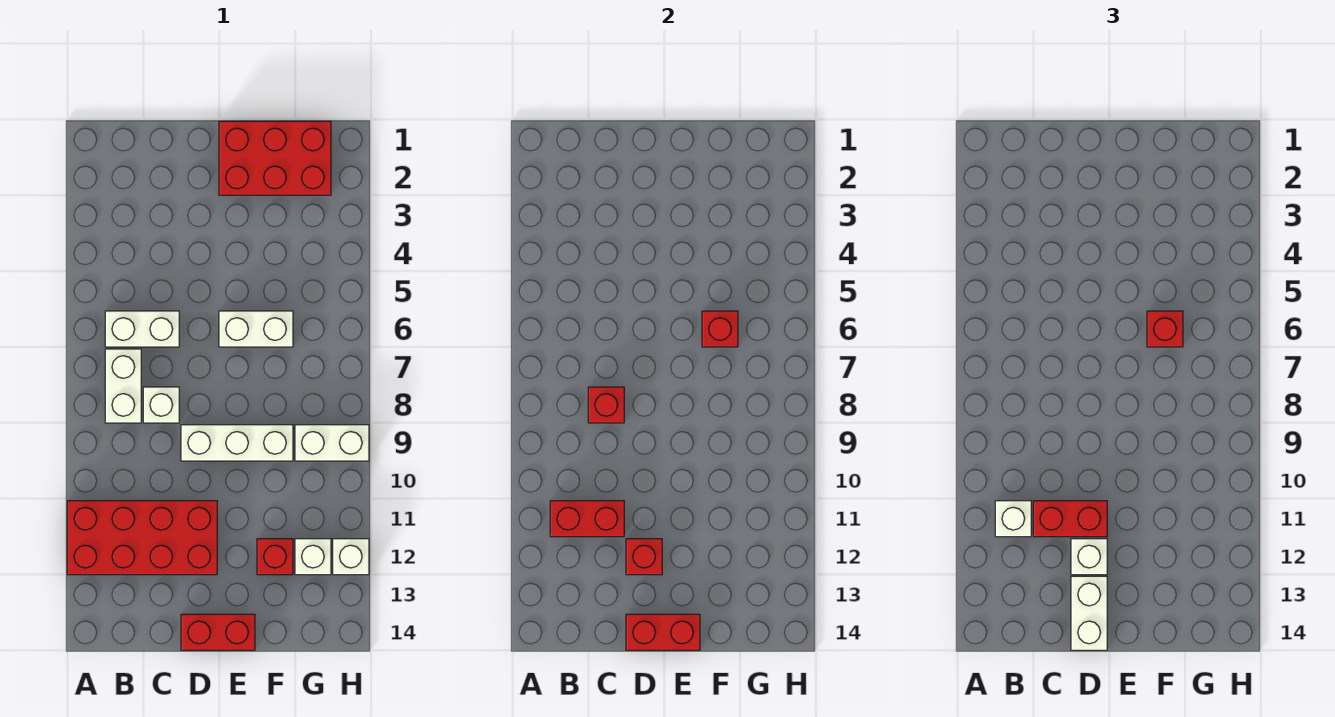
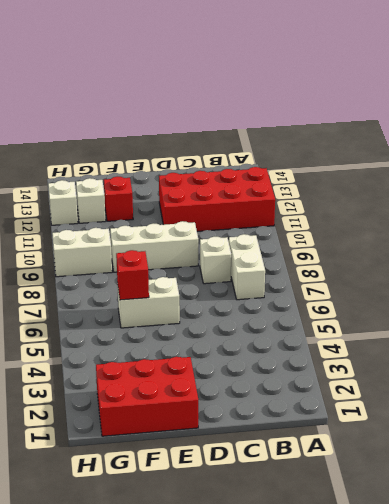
none -> white 1x2 brick [105,311,179,347]
none -> red 1x2 brick [181,614,255,650]
none -> red 1x2 brick [550,501,624,537]

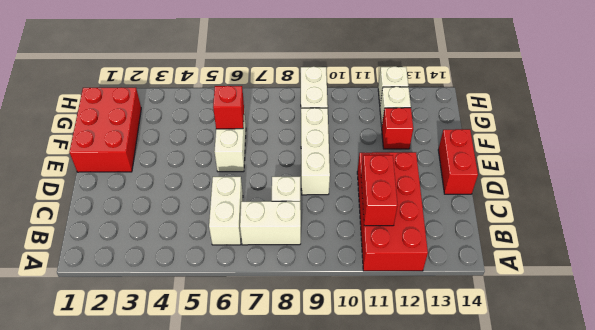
none -> red 1x1 brick [588,387,624,423]
none -> red 1x1 brick [626,539,662,575]
none -> red 1x2 brick [626,614,700,650]

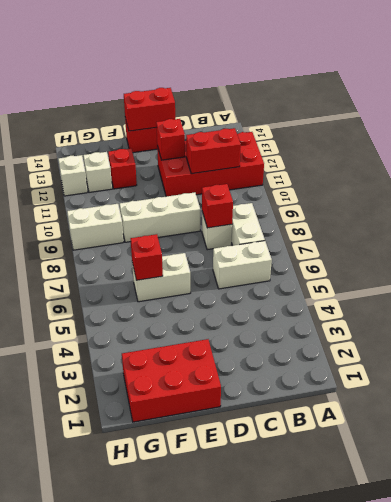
none -> white 1x1 brick [995,501,1031,537]
none -> red 1x2 brick [1033,501,1107,537]
none -> white 1x1 brick [1071,539,1107,575]

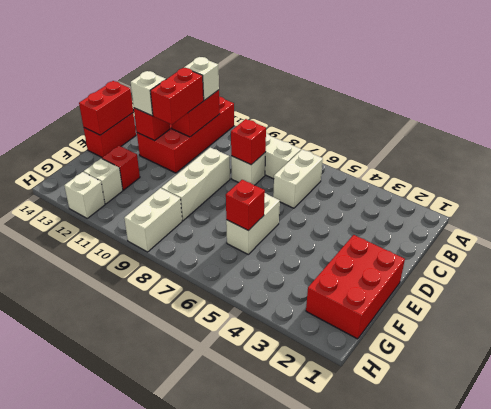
none -> white 1x2 brick [1071,576,1107,650]
none -> red 1x1 brick [1147,311,1183,347]

